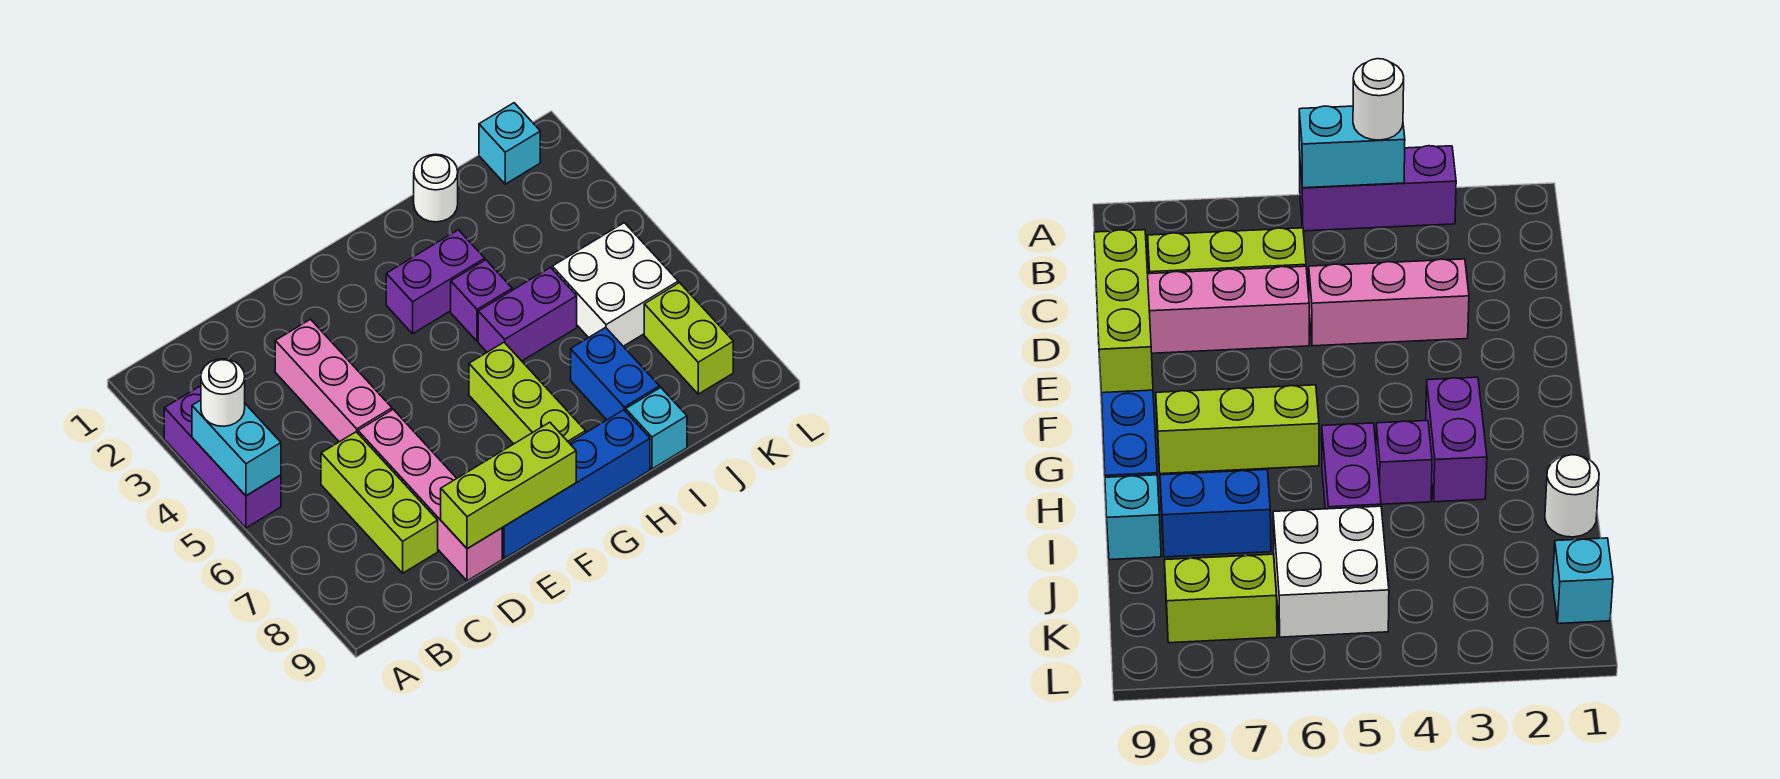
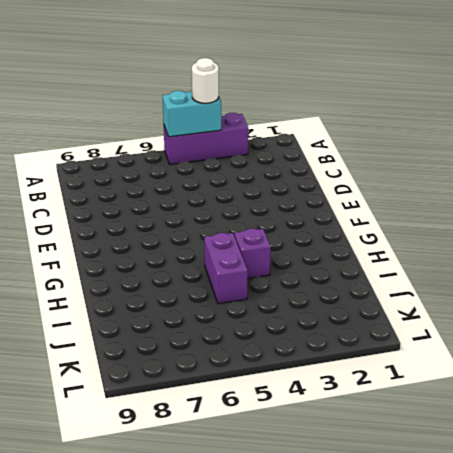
none -> lime 1x3 brick [321,432,438,573]
none -> pink 1x3 brick [275,319,392,442]
none -> pink 1x4 brick [358,409,502,581]

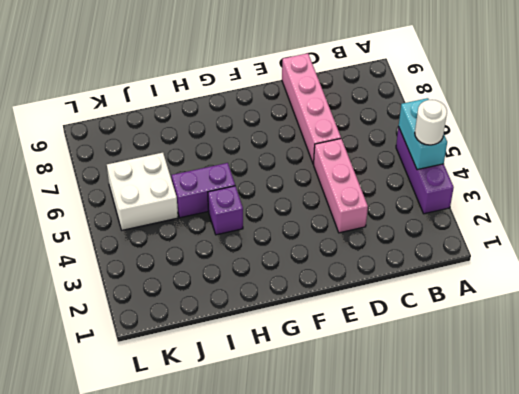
none -> lime 1x3 brick [321,432,438,573]
none -> blue 1x4 brick [502,410,650,558]
none -> purple 1x2 brick [386,230,485,334]

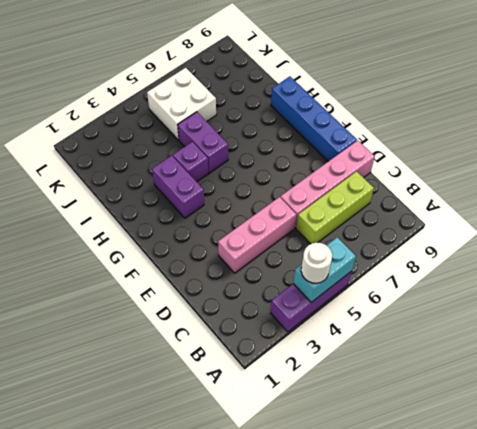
none -> lime 1x3 brick [469,342,586,444]
none -> white 1x1 round brick [414,154,458,222]
none -> blue 1x2 brick [571,327,660,420]

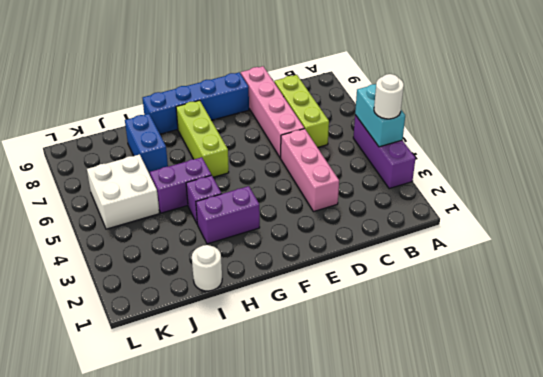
none -> cyan 1x1 brick [626,388,687,469]
none -> cyan 1x1 brick [479,103,540,184]
none -> lime 1x2 brick [644,283,733,394]

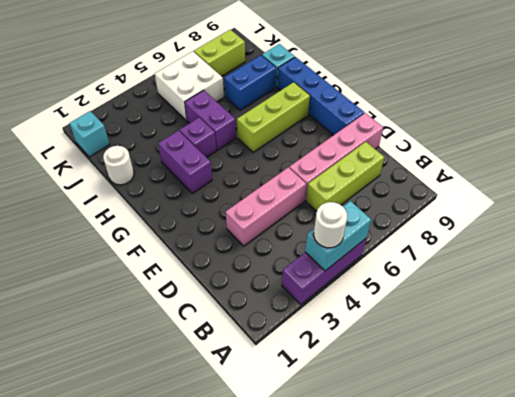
none -> lime 1x3 brick [441,422,576,549]

